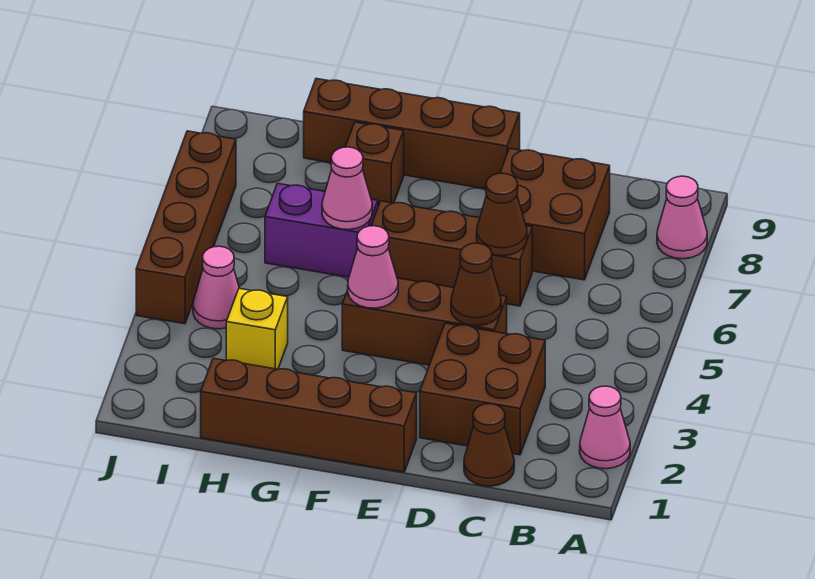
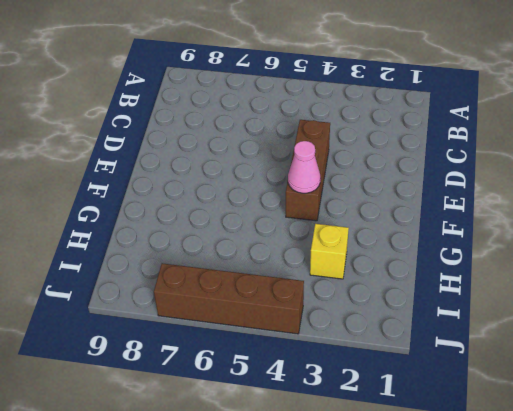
none -> pink 1x1 cone [580,386,630,469]
none -> pink 1x1 cone [657,176,707,259]
none -> brown 1x1 cone [464,404,514,486]

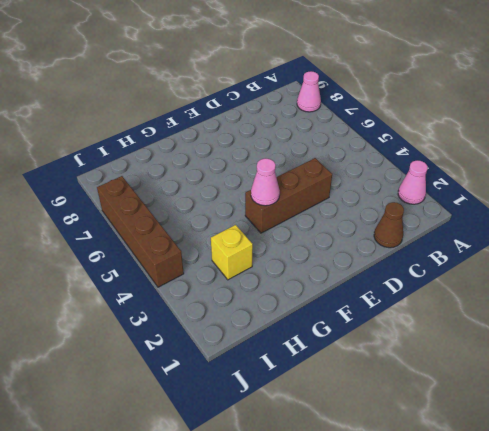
none -> brown 2x2 brick [420,323,545,455]
none -> brown 2x2 brick [500,148,610,280]
none -> brown 1x3 brick [371,201,532,306]

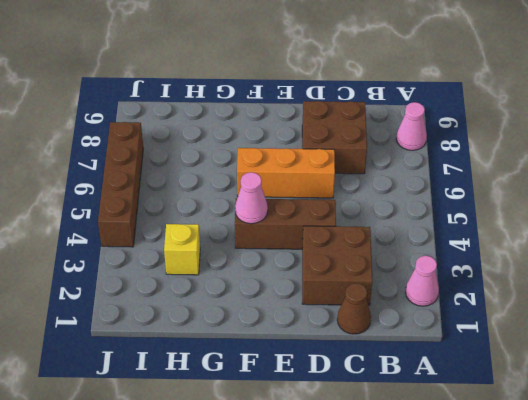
orange 1x3 brick [237,148,335,198] -> brown 1x3 brick [371,201,532,306]
none -> brown 1x4 brick [201,358,417,472]
none -> brown 1x4 brick [304,79,520,189]
none -> purple 1x2 brick [265,183,378,277]

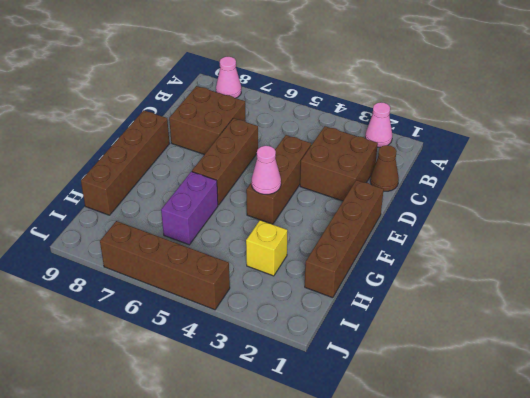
none -> brown 1x1 brick [346,122,404,206]
none -> pink 1x1 cone [193,246,239,329]
none -> brown 1x1 cone [451,243,501,326]

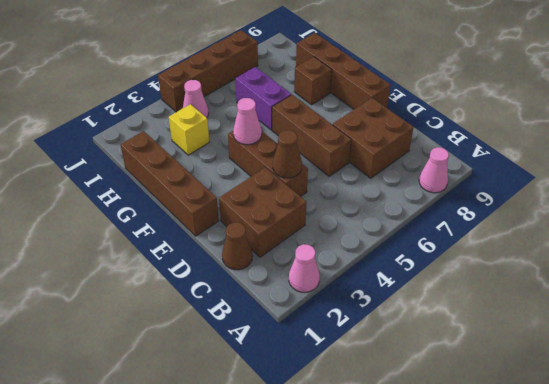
none -> brown 1x1 cone [477,173,527,256]
none -> pink 1x1 cone [322,147,372,230]

